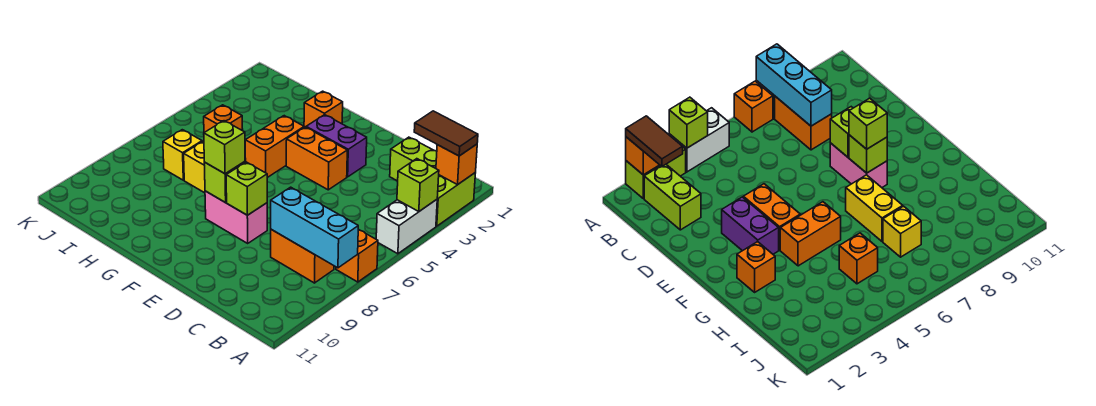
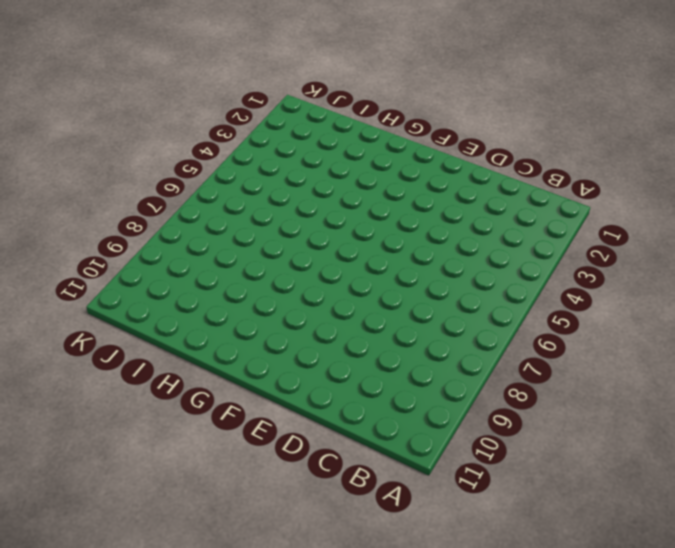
none -> lime 1x2 brick [436,173,475,226]
none -> white 1x2 brick [376,200,437,254]
none -> orange 1x1 brick [336,229,378,282]

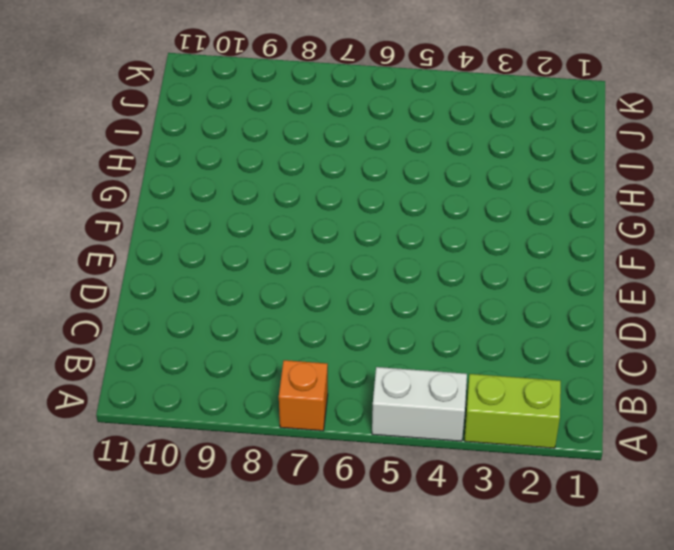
none -> lime 1x2 brick [390,137,437,181]
none -> orange 1x2 brick [271,229,334,283]
none -> purple 1x2 brick [306,115,367,177]

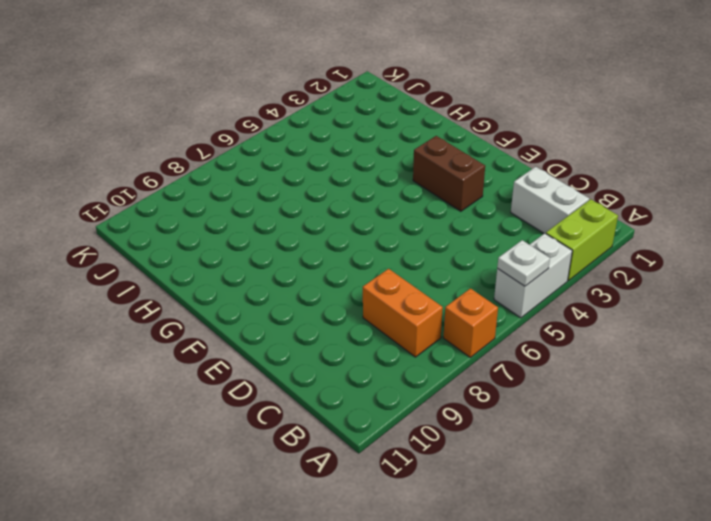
white 1x1 plate [497,240,550,286] -> none
white 1x2 brick [511,167,589,234] -> lime 1x2 brick [390,137,437,181]
brown 1x2 brick [413,136,485,211] -> purple 1x2 brick [306,115,367,177]
none -> orange 1x2 brick [286,127,347,190]
none -> pink 1x2 brick [205,191,267,243]
none -> orange 1x1 brick [304,91,343,127]

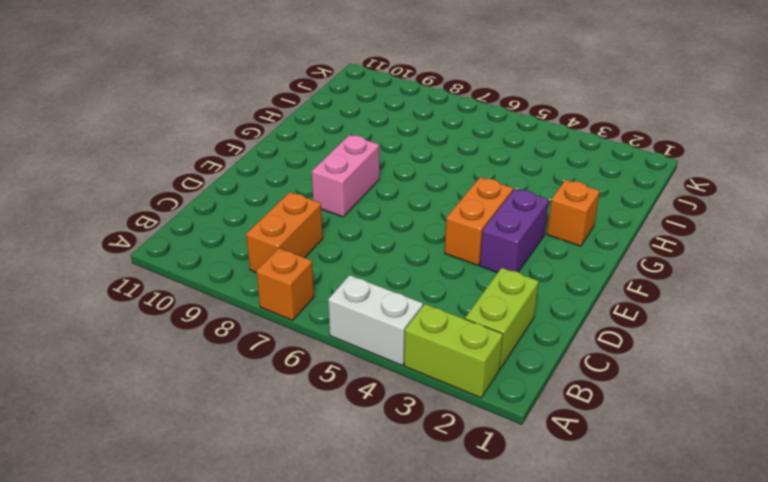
none -> orange 1x2 brick [245,116,304,178]
none -> yellow 1x2 brick [184,141,205,193]
none -> orange 1x1 brick [204,105,243,133]

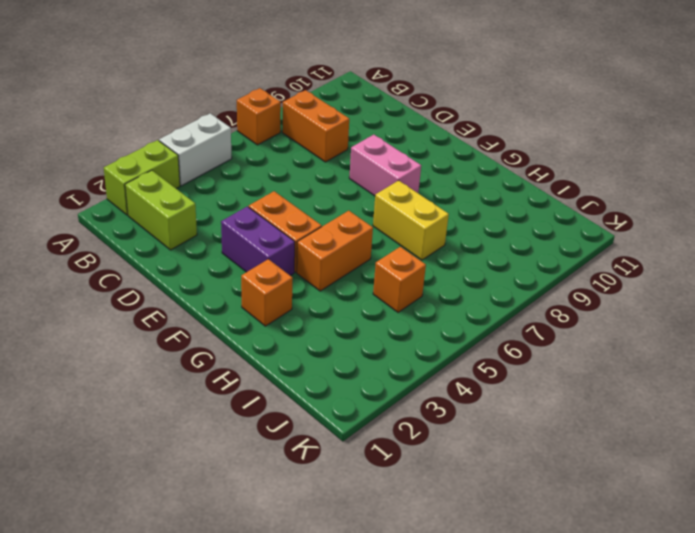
none -> yellow 1x1 brick [163,130,202,180]
none -> orange 1x1 brick [436,144,477,185]
none -> lime 1x1 brick [397,159,439,212]

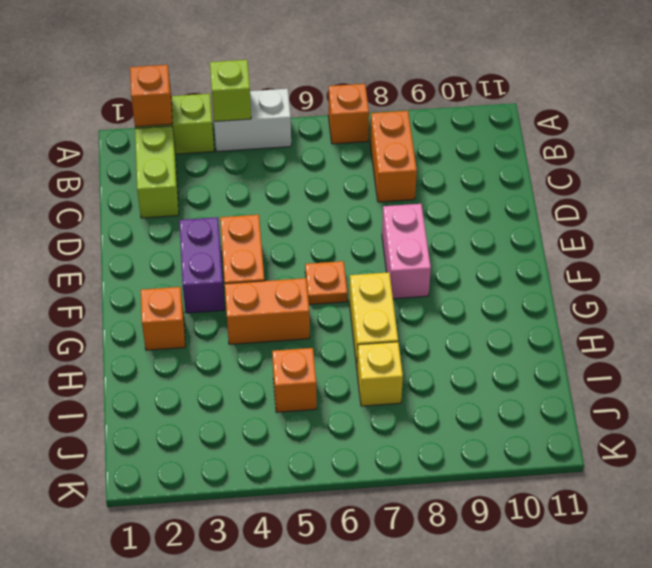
orange 1x1 plate [305,261,347,305] -> none
none -> cyan 1x3 brick [271,187,358,268]
none -> lime 1x1 brick [226,162,267,215]
none -> lime 1x1 brick [204,162,245,202]

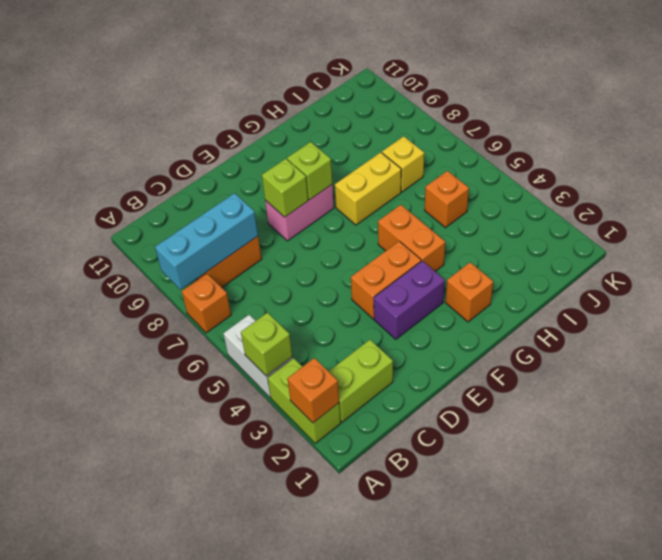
none -> brown 1x2 tile [414,111,478,156]
none -> lime 1x1 brick [204,121,245,174]

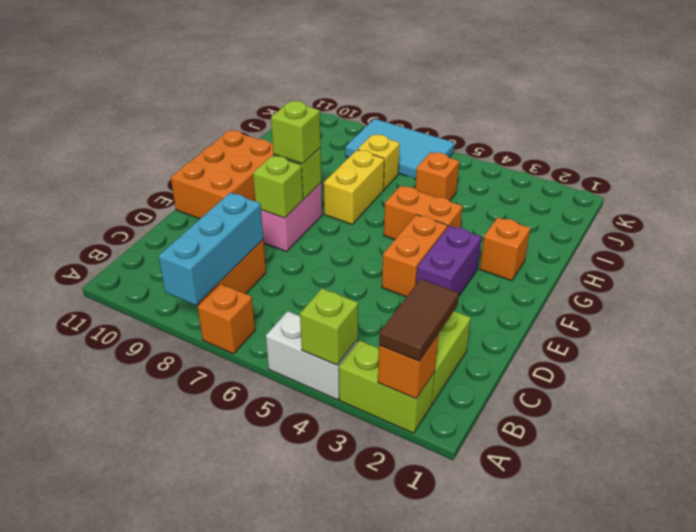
orange 2x3 brick [171,130,274,219] -> none
cyan 2x3 tile [345,119,454,179] -> none

